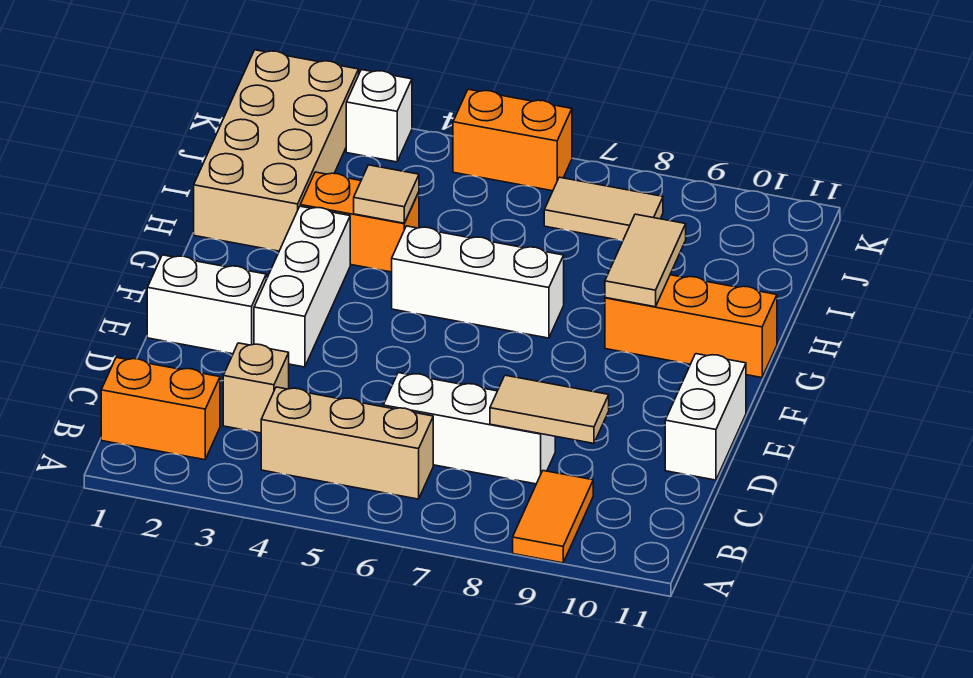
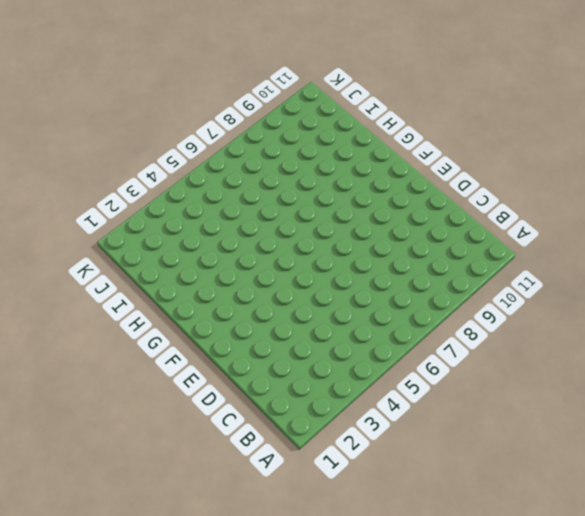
none -> orange 1x2 tile [513,471,593,563]
none -> orange 1x2 brick [101,358,220,460]
none -> tan 1x3 brick [261,387,433,499]

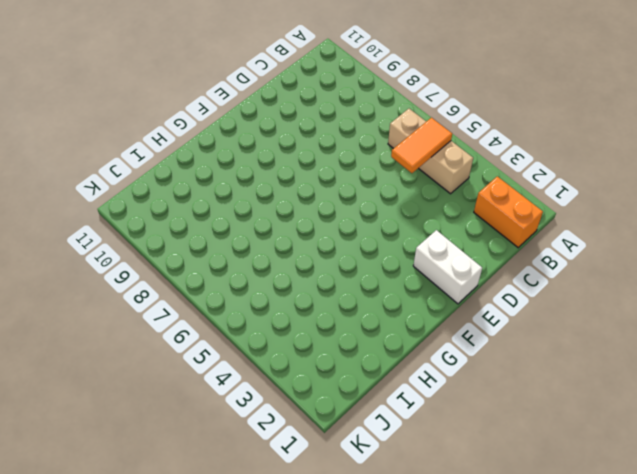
orange 1x2 tile [391,117,452,173] -> orange 1x2 tile moved to [513,471,593,563]
none -> tan 1x1 brick [223,343,289,433]
none -> white 1x3 brick [383,373,555,484]
none -> white 1x2 brick [665,354,746,480]

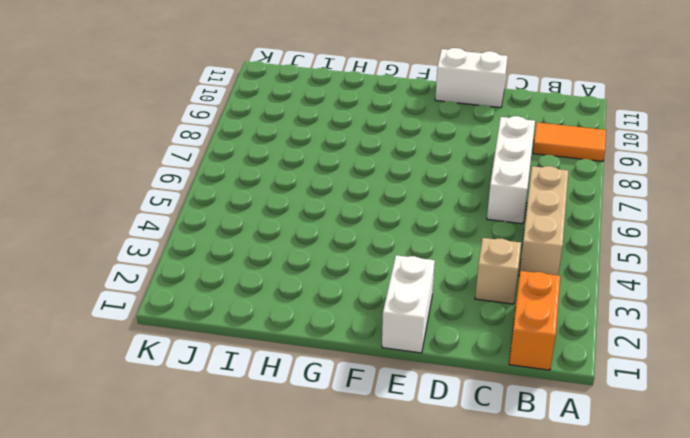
none -> white 1x3 brick [254,206,350,367]
none -> white 1x3 brick [392,226,564,338]
none -> orange 1x3 brick [605,275,777,378]

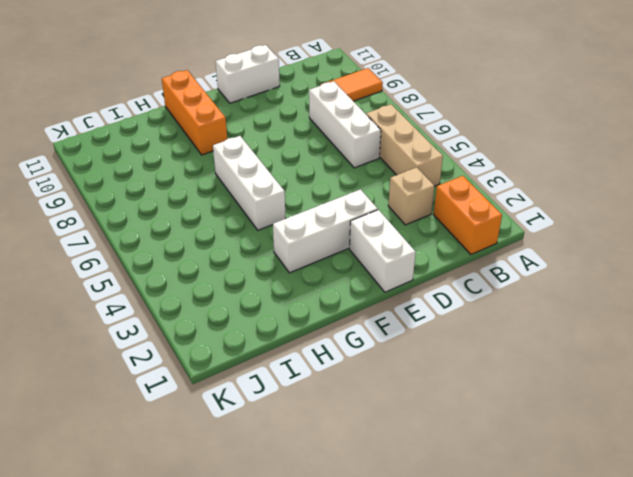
none -> tan 2x4 brick [194,50,359,251]
none -> orange 1x2 brick [300,172,419,272]
none -> tan 1x2 tile [544,177,663,241]

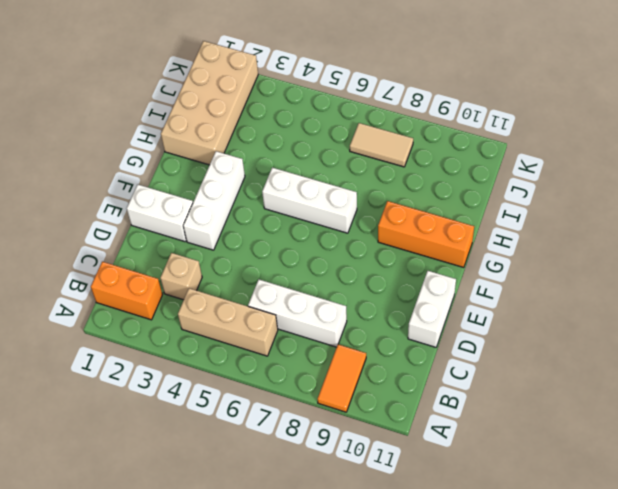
none -> orange 1x2 brick [300,172,419,272]
none -> white 1x1 brick [346,70,412,162]
none -> orange 1x2 brick [453,89,572,191]

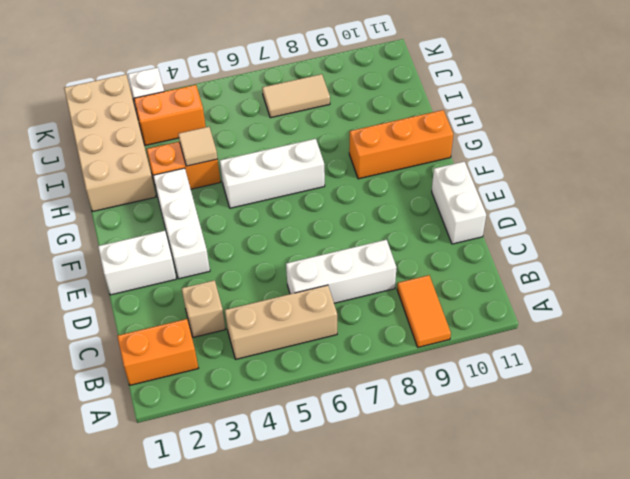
orange 1x2 brick [134,85,206,145] -> orange 1x2 brick moved to [453,89,572,191]
none -> tan 1x2 tile [490,375,609,443]
none -> tan 1x2 tile [605,214,686,307]

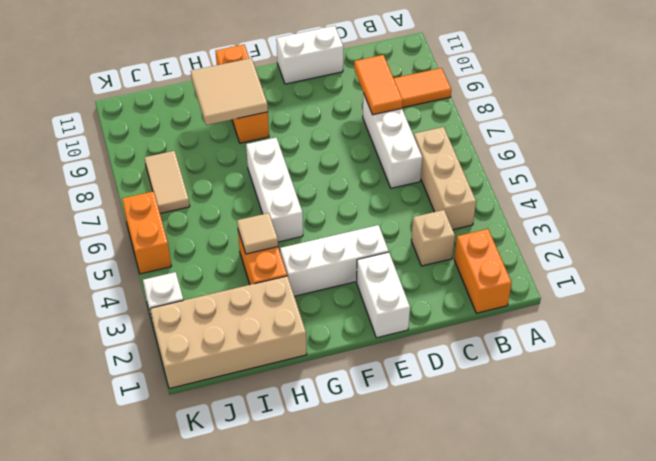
orange 1x2 tile [354,55,403,115] -> tan 1x2 tile [490,375,609,443]
tan 2x2 tile [191,58,268,125] -> tan 1x2 tile [605,214,686,307]

